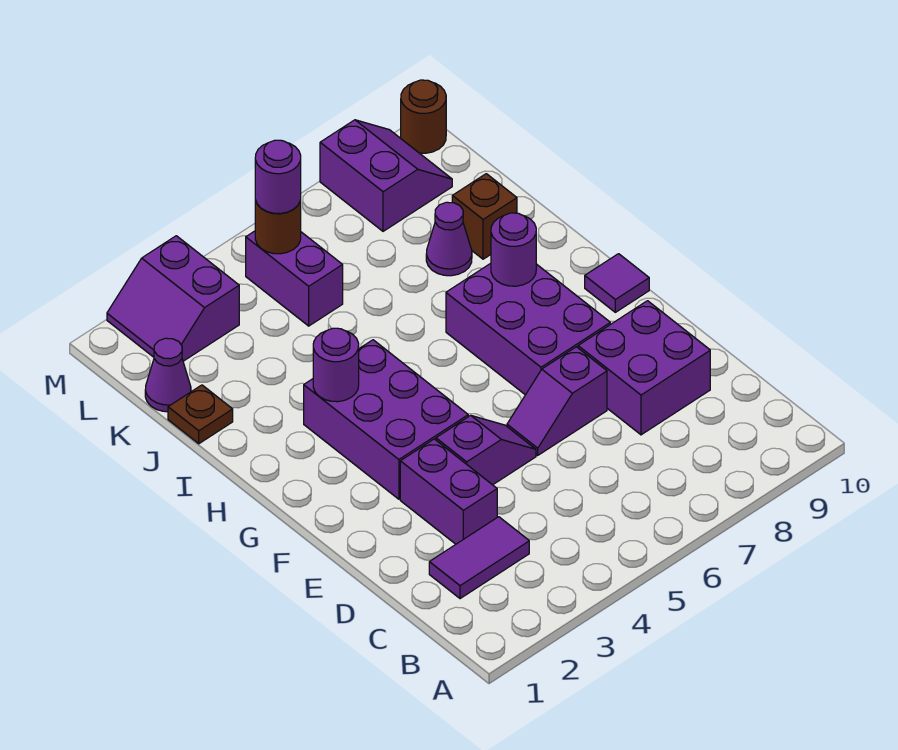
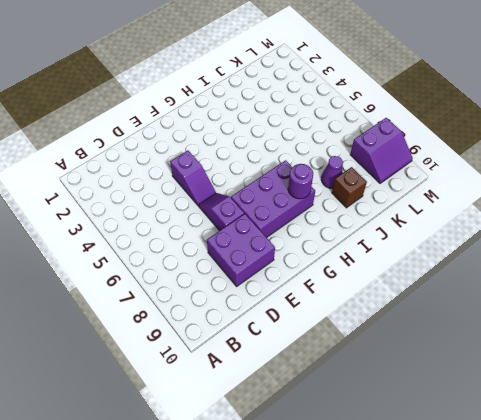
none -> purple 1x2 tile [429,517,529,599]
none -> purple 1x2 brick [400,439,497,544]
none -> purple 2x3 brick [304,340,468,499]

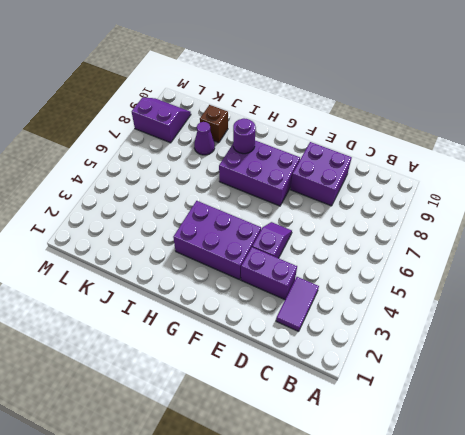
none -> purple 1x2 slope [507,347,607,455]
none -> purple 1x1 tile [585,254,649,312]
none -> brown 1x1 plate [168,385,233,444]

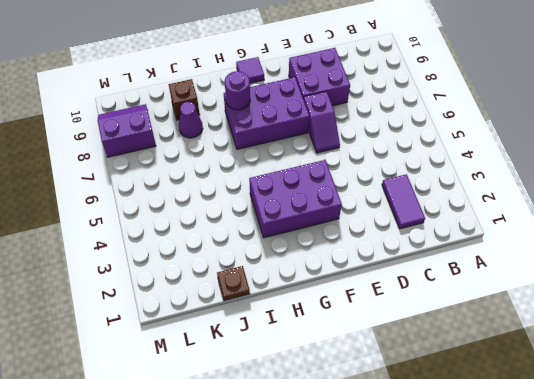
none -> purple 1x2 brick [400,439,497,544]
none -> purple 1x2 slope [436,415,536,485]
none -> purple 1x1 cone [145,338,191,412]

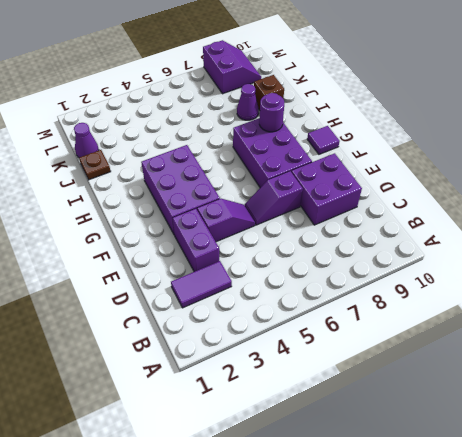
none -> purple 1x2 brick [246,231,343,326]
none -> purple 2x2 slope [107,236,239,361]
none -> brown 1x1 round brick [401,80,446,153]

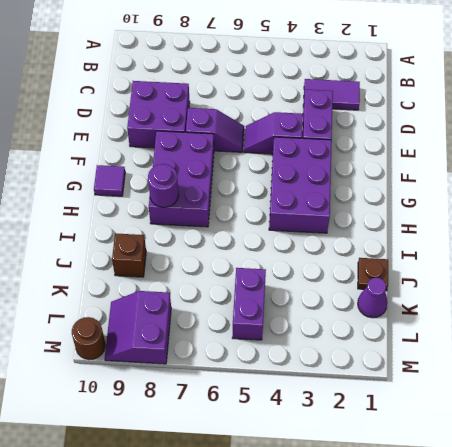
none -> purple 1x1 cone [426,202,472,276]
none -> purple 2x2 slope [107,236,239,361]
none -> purple 1x1 round brick [313,328,359,402]

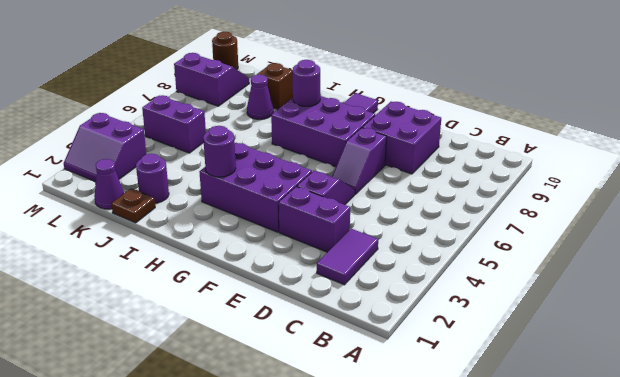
purple 1x1 round brick [136,154,169,203] -> purple 1x1 round brick moved to [255,140,301,214]
none -> brown 1x1 round brick [255,200,301,254]

